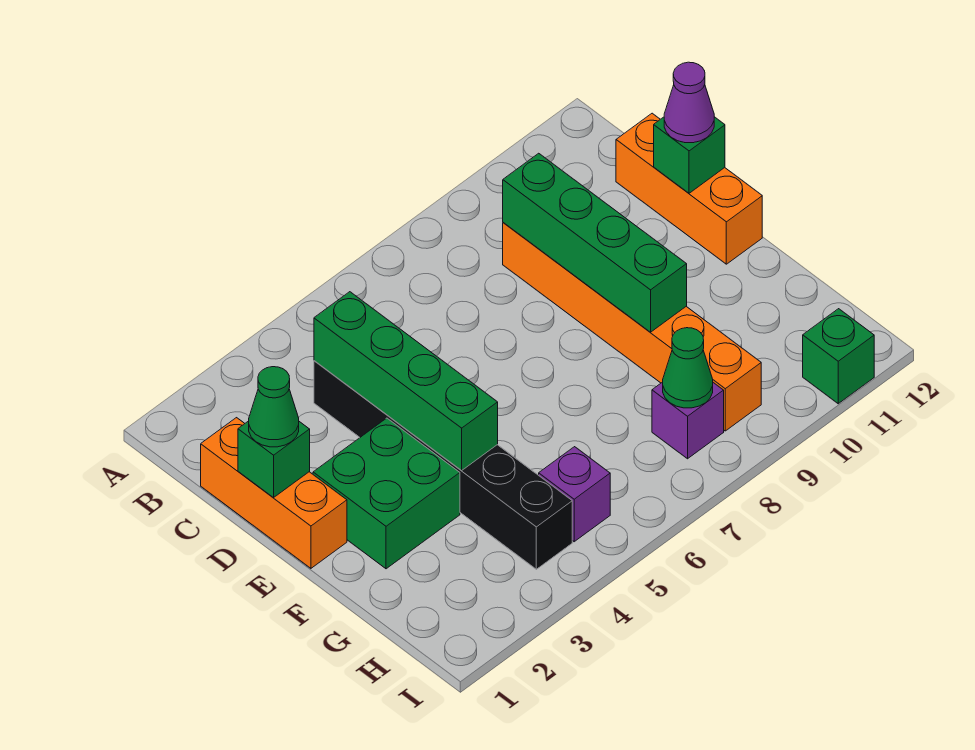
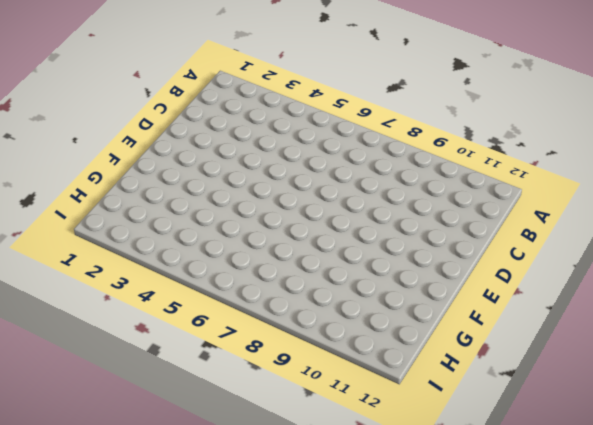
none -> orange 1x3 brick [201,418,347,568]
none -> black 1x6 brick [314,361,572,569]
none -> orange 1x6 brick [503,223,761,431]

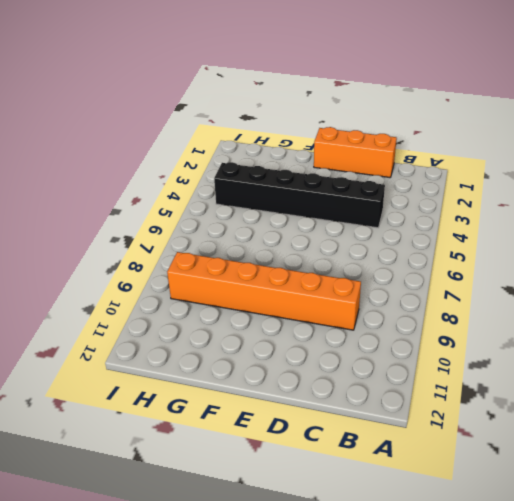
none -> orange 1x3 brick [616,113,762,264]
none -> green 2x2 brick [313,418,460,569]
none -> purple 1x1 brick [539,447,610,542]

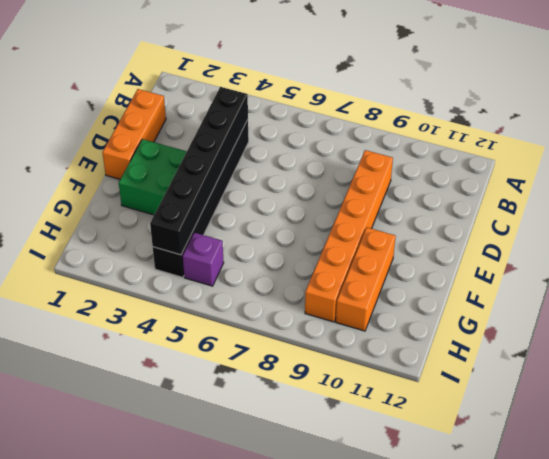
black 1x6 brick [150,87,248,255] -> green 1x4 brick [314,292,498,471]
orange 1x3 brick [336,228,396,331] -> orange 1x3 brick moved to [616,113,762,264]
none -> purple 1x1 brick [652,382,724,459]
none -> green 1x1 brick [803,309,874,404]
none -> green 1x4 brick [503,153,687,332]

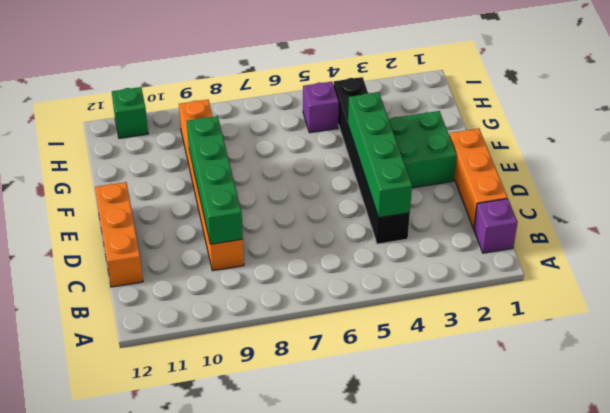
purple 1x1 brick [474,199,518,253] -> purple 1x1 brick moved to [652,382,724,459]
none -> green 1x1 brick [238,421,310,498]
none -> green 1x1 brick [654,117,725,193]
none -> green 1x1 cone [663,328,713,408]

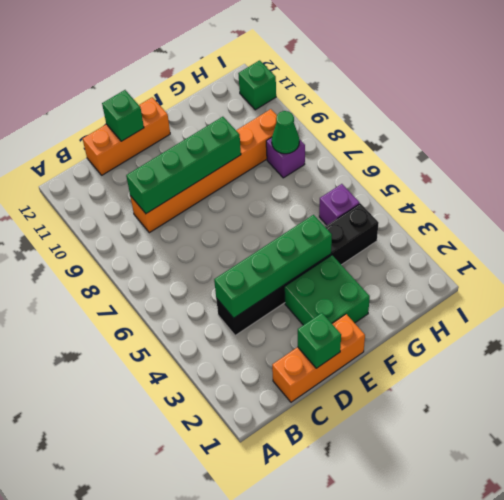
none -> green 1x1 cone [249,367,299,447]
none -> purple 1x1 cone [664,62,714,143]

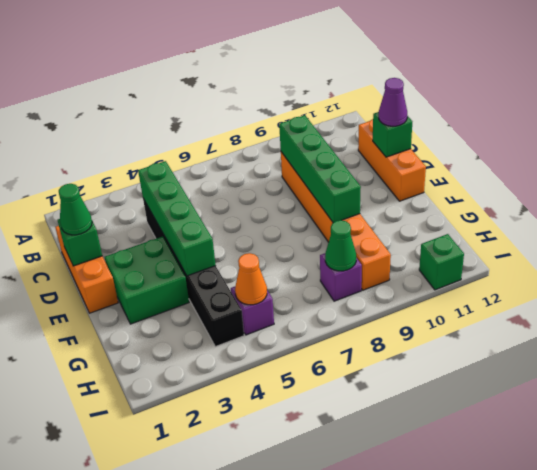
orange 1x1 cone [235,253,267,305] -> none

